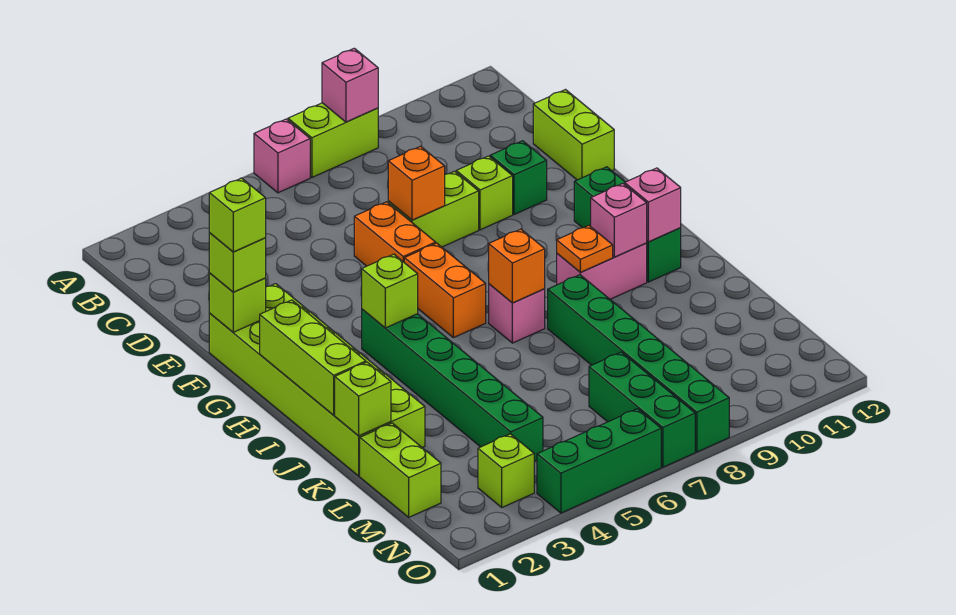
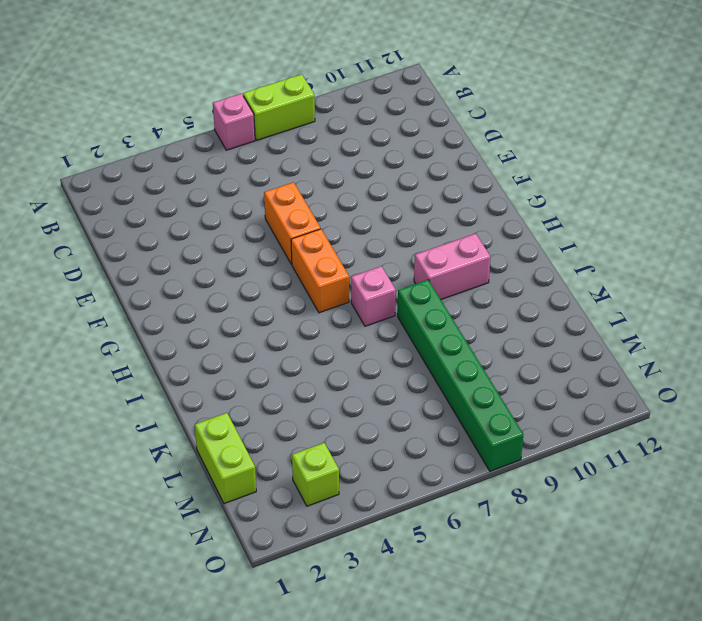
none -> lime 1x2 brick [533,90,614,180]
none -> lime 1x2 brick [388,171,479,247]
none -> lime 1x1 brick [456,156,513,230]
none -> green 1x1 brick [490,141,547,215]

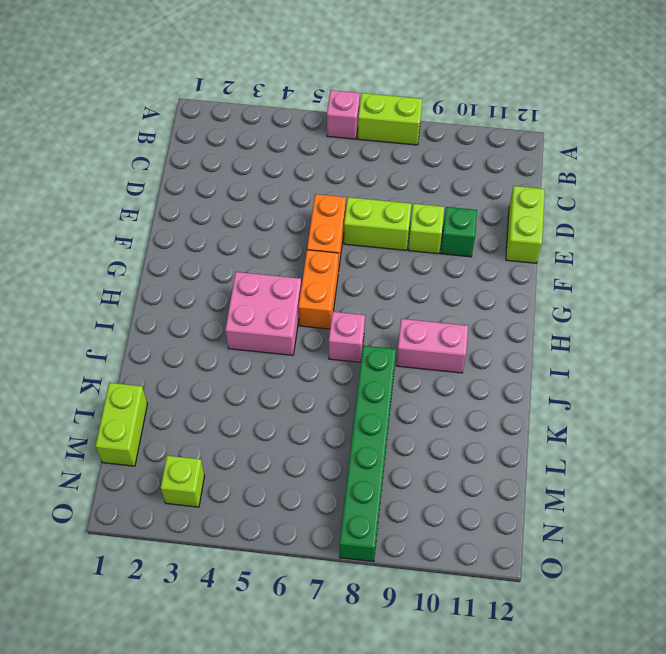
pink 2x2 brick [225,272,301,355] -> green 1x6 brick [362,309,543,461]
none -> lime 2x6 brick [209,284,425,476]
none -> green 1x3 brick [574,167,681,282]
none -> green 1x3 brick [589,352,695,467]
none -> green 1x3 brick [537,409,661,513]

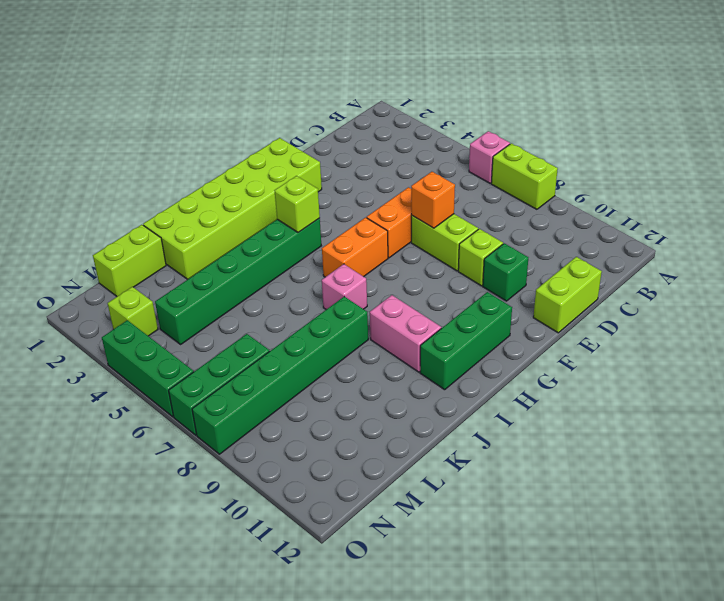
none -> pink 1x1 brick [322,48,378,122]
none -> lime 1x1 brick [209,273,266,332]
none -> lime 1x3 brick [260,300,366,415]
none -> orange 1x1 brick [489,229,545,303]

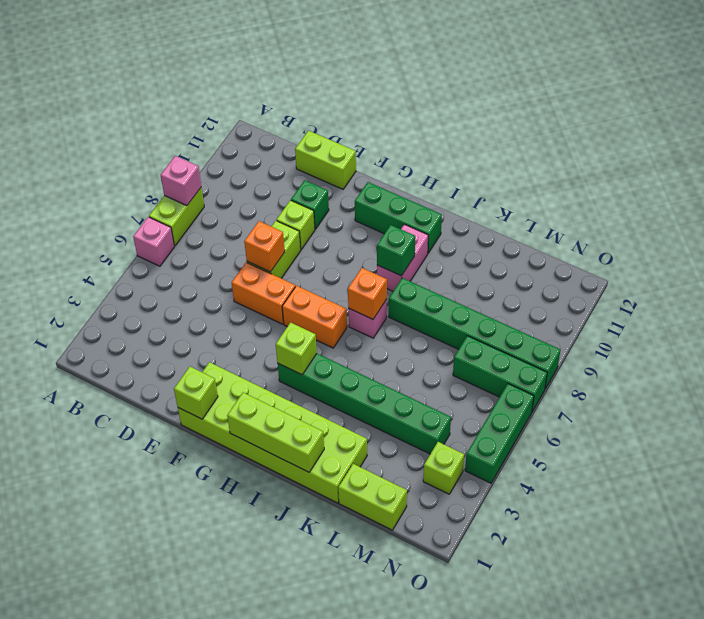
green 1x1 brick [377,225,415,276] -> orange 1x1 plate [557,225,613,273]
none -> pink 1x1 brick [591,183,647,257]
none -> pink 1x1 brick [625,168,681,242]
none -> lime 1x1 brick [335,362,391,436]
none -> lime 1x1 brick [209,233,266,292]

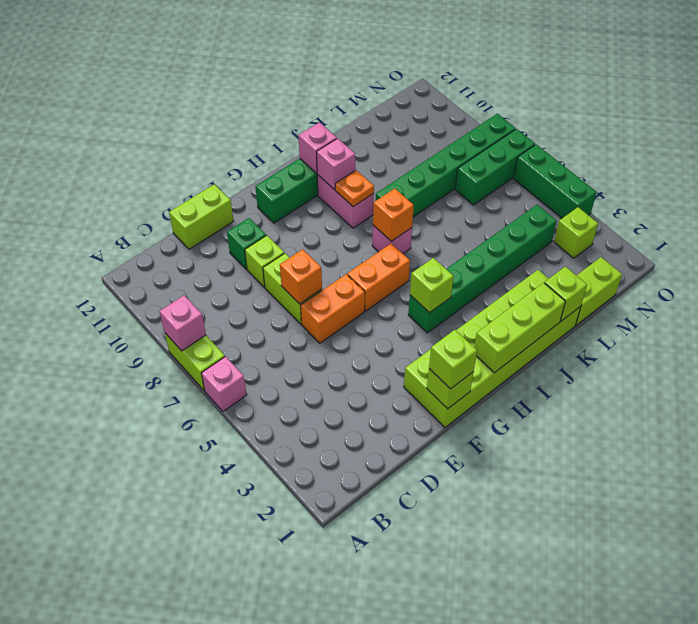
none -> lime 1x1 brick [209,178,266,252]

